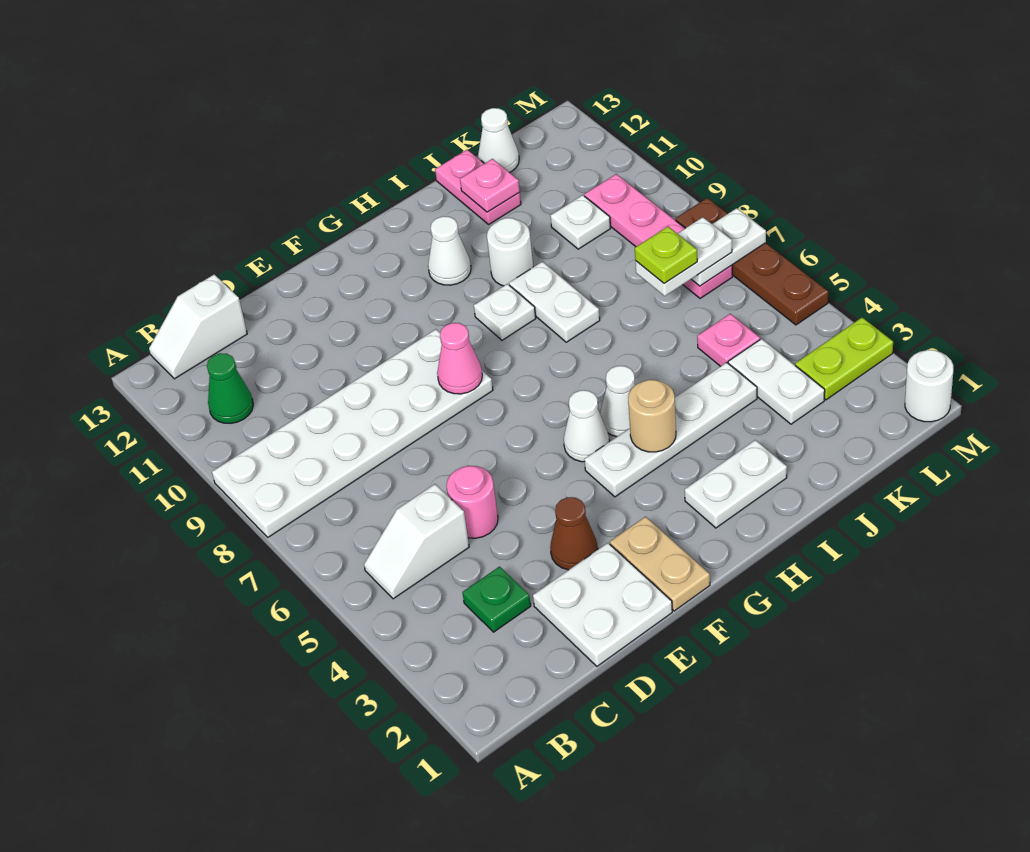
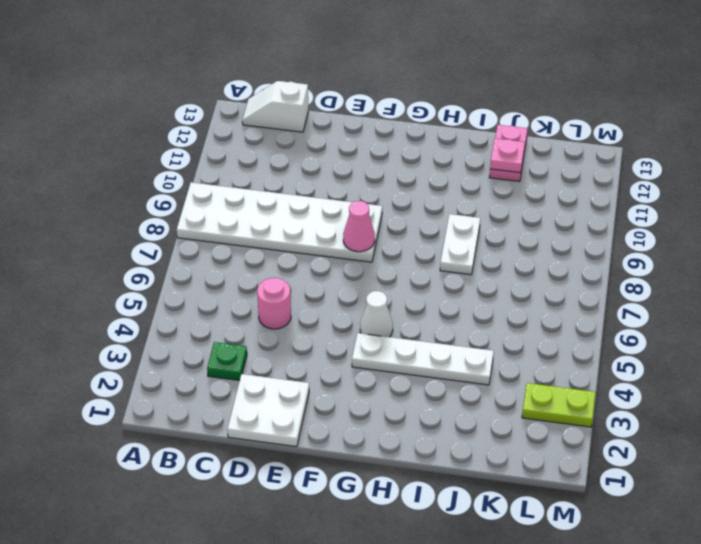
none -> white 1x2 slope [364,484,469,599]
none -> green 1x1 cone [207,353,253,423]
none -> brown 1x1 cone [550,497,598,570]
none -> tan 1x2 plate [610,517,710,611]

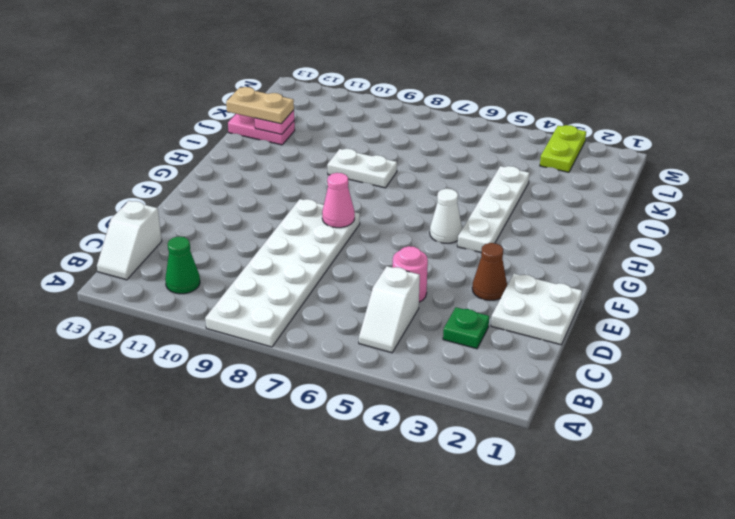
tan 1x2 plate [226,87,294,124] -> tan 1x2 plate moved to [610,517,710,611]
none -> white 1x2 plate [685,440,787,528]
none -> white 1x1 cone [600,366,635,437]
none -> white 1x1 plate [474,284,536,340]
none -> white 1x1 cone [428,216,471,285]

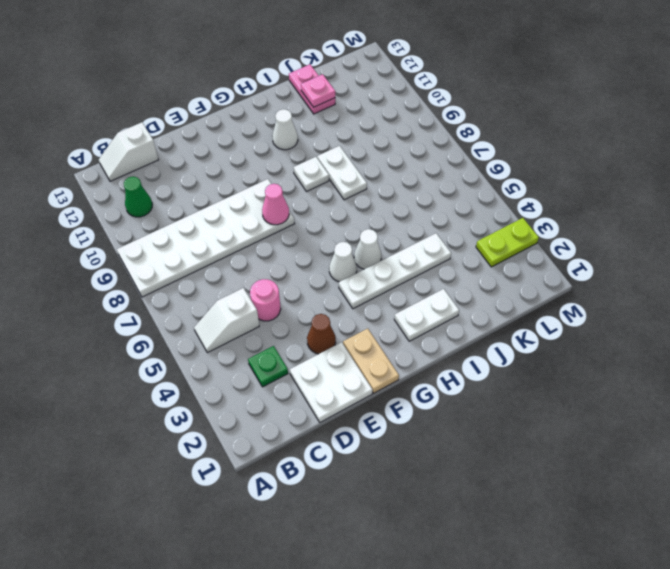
none -> white 1x1 round brick [487,218,533,286]
none -> white 1x2 plate [728,339,825,424]
none -> pink 1x1 plate [697,314,760,366]
none -> white 1x1 plate [551,195,611,249]

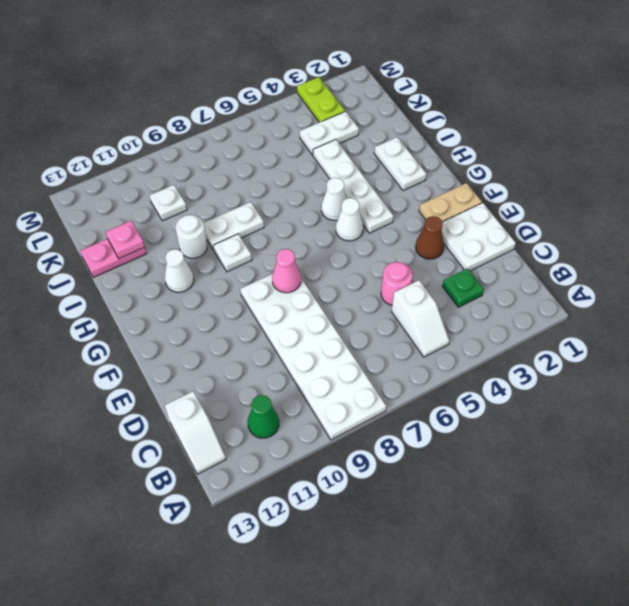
none -> pink 1x1 plate [697,314,760,366]
none -> white 1x1 cone [478,108,519,172]
none -> pink 1x4 plate [584,174,732,298]
none -> white 1x1 round brick [905,350,953,422]

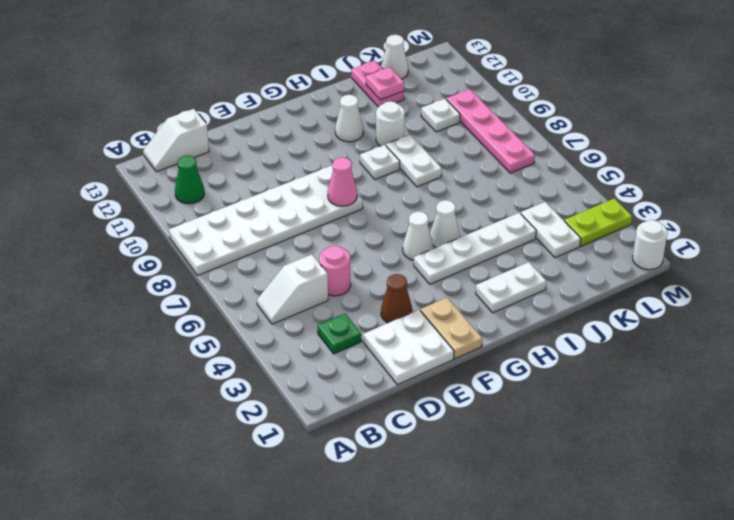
none -> pink 1x1 plate [697,314,760,366]
none -> brown 1x4 plate [675,198,828,325]
none -> tan 1x1 round brick [628,380,676,452]
none -> white 1x2 plate [691,208,766,286]

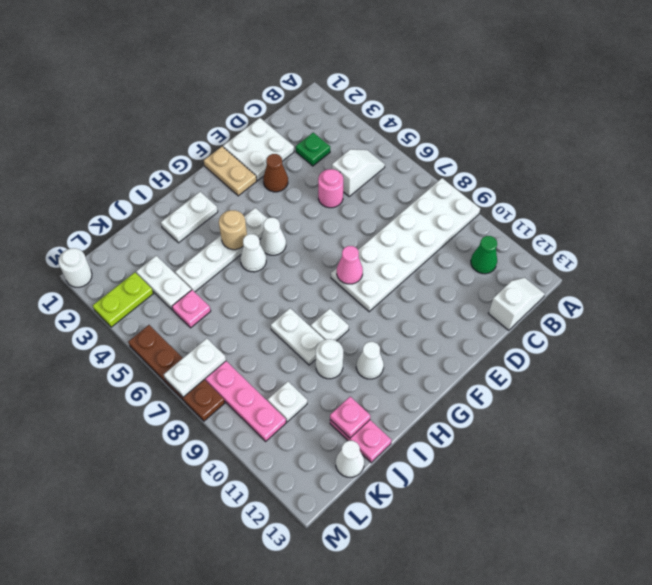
none -> white 1x2 plate [635,217,732,296]
none -> lime 1x1 plate [635,227,697,284]

